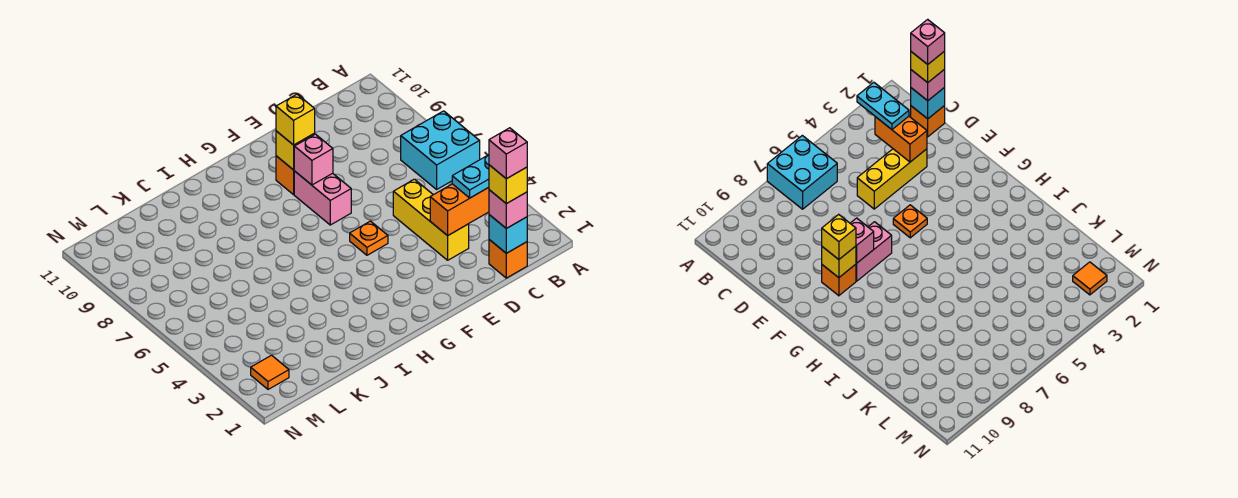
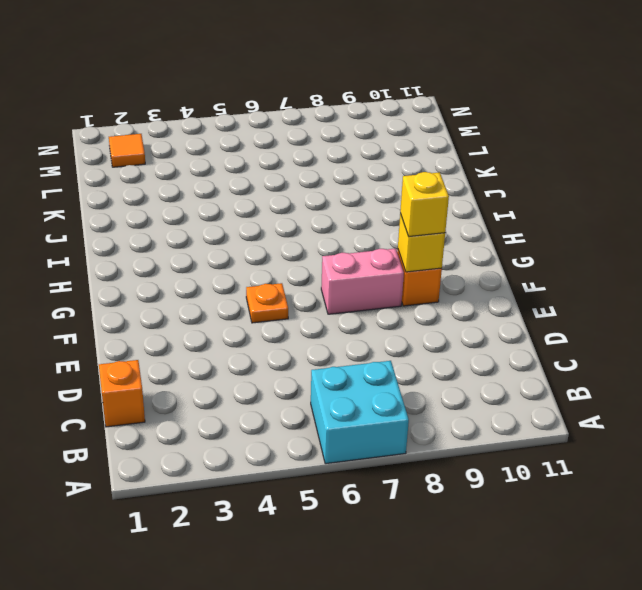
none -> yellow 1x3 brick [393,179,469,260]
none -> cyan 1x1 brick [489,215,527,253]
none -> orange 1x2 brick [430,184,489,236]

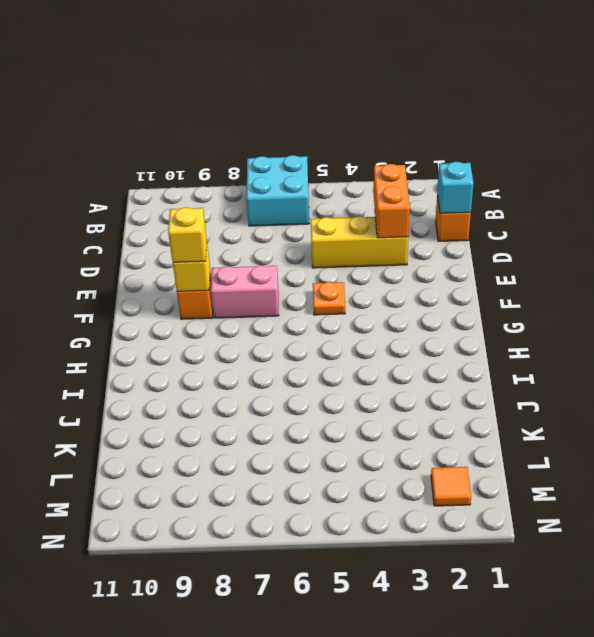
none -> pink 1x1 brick [294,134,333,185]
none -> cyan 1x2 plate [452,155,489,198]
none -> pink 1x1 brick [489,190,527,228]

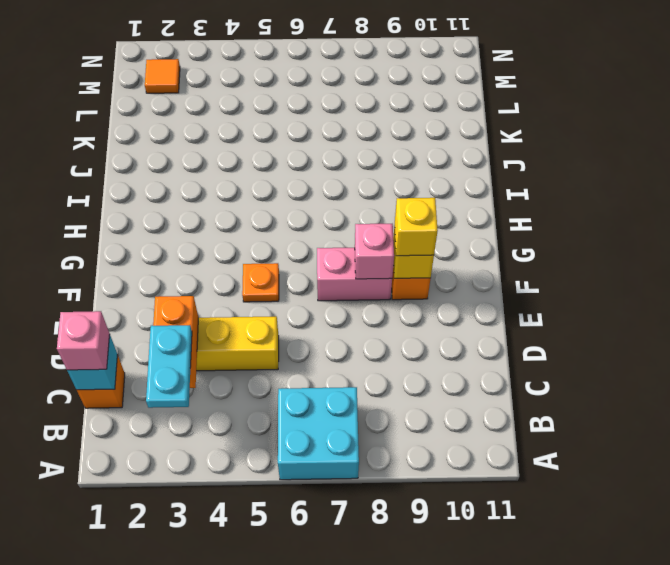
none -> yellow 1x1 brick [489,165,527,204]
none -> pink 1x1 brick [489,128,527,179]

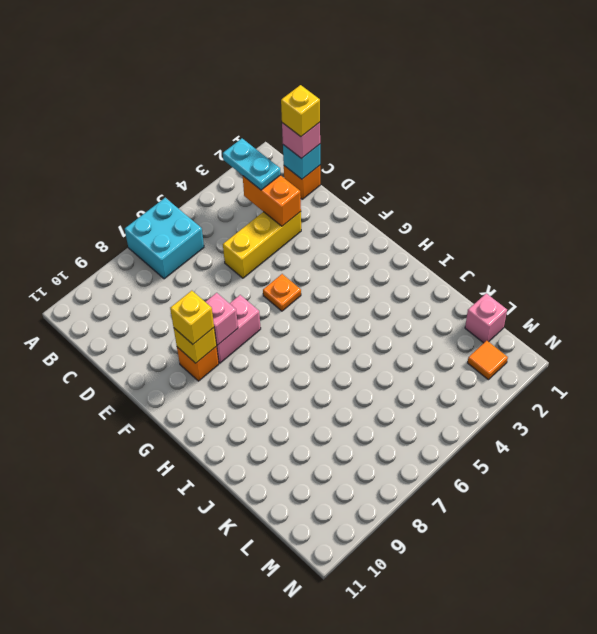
pink 1x1 brick [465,293,507,343] -> pink 1x1 brick moved to [489,128,527,179]

